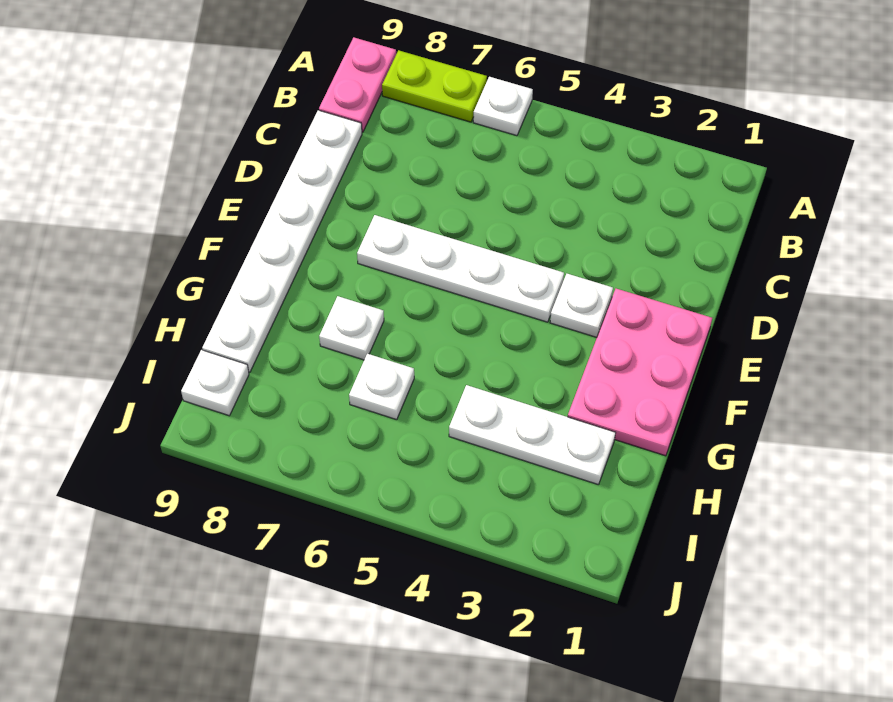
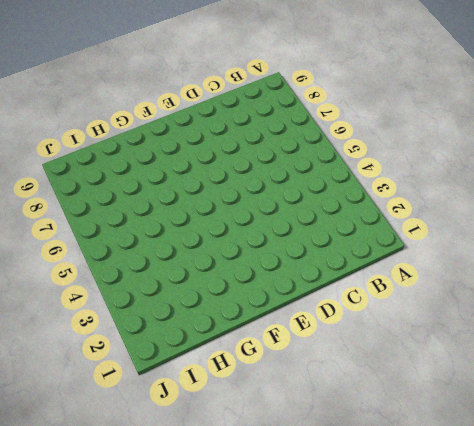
none -> white 1x1 plate [473,77,533,136]
none -> lime 1x2 plate [382,50,487,122]

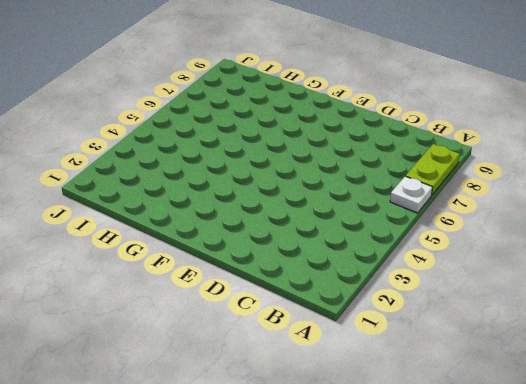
none -> pink 1x2 plate [319,37,396,132]
none -> white 1x6 plate [202,110,362,372]

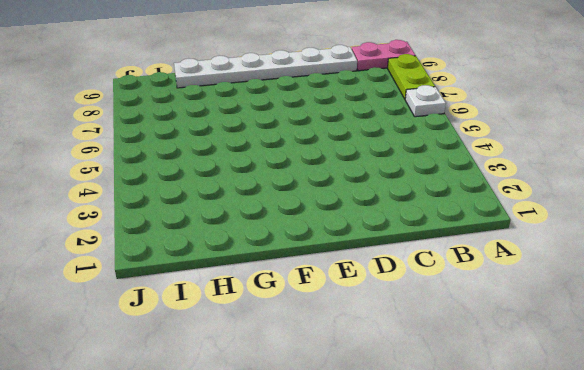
none -> pink 2x3 plate [568,289,712,456]
none -> white 1x1 plate [550,274,613,337]

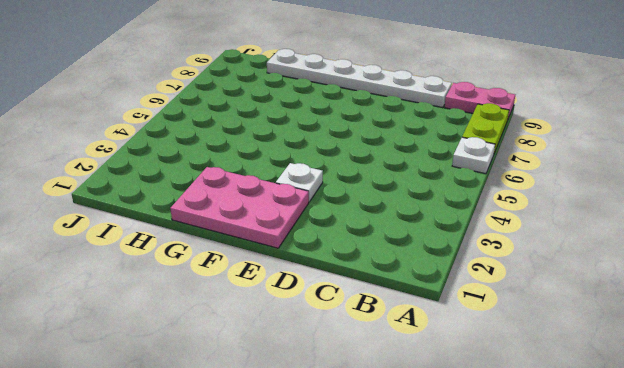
none -> white 1x4 plate [357,215,564,322]
none -> white 1x1 plate [319,296,384,360]

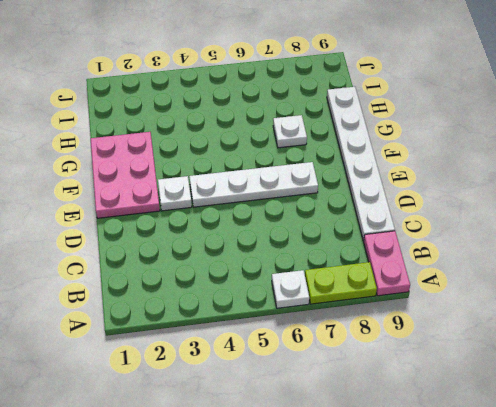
none -> white 1x3 plate [449,385,616,485]
none -> white 1x1 plate [349,354,414,420]

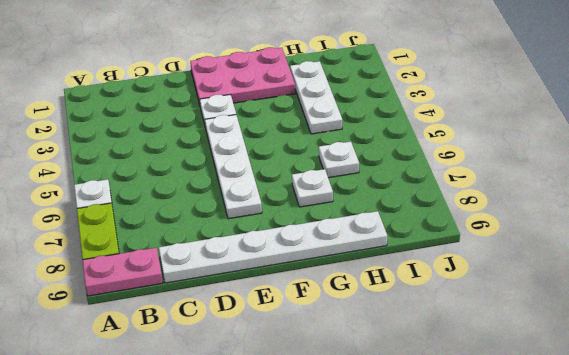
none -> white 1x1 plate [181,350,249,416]

